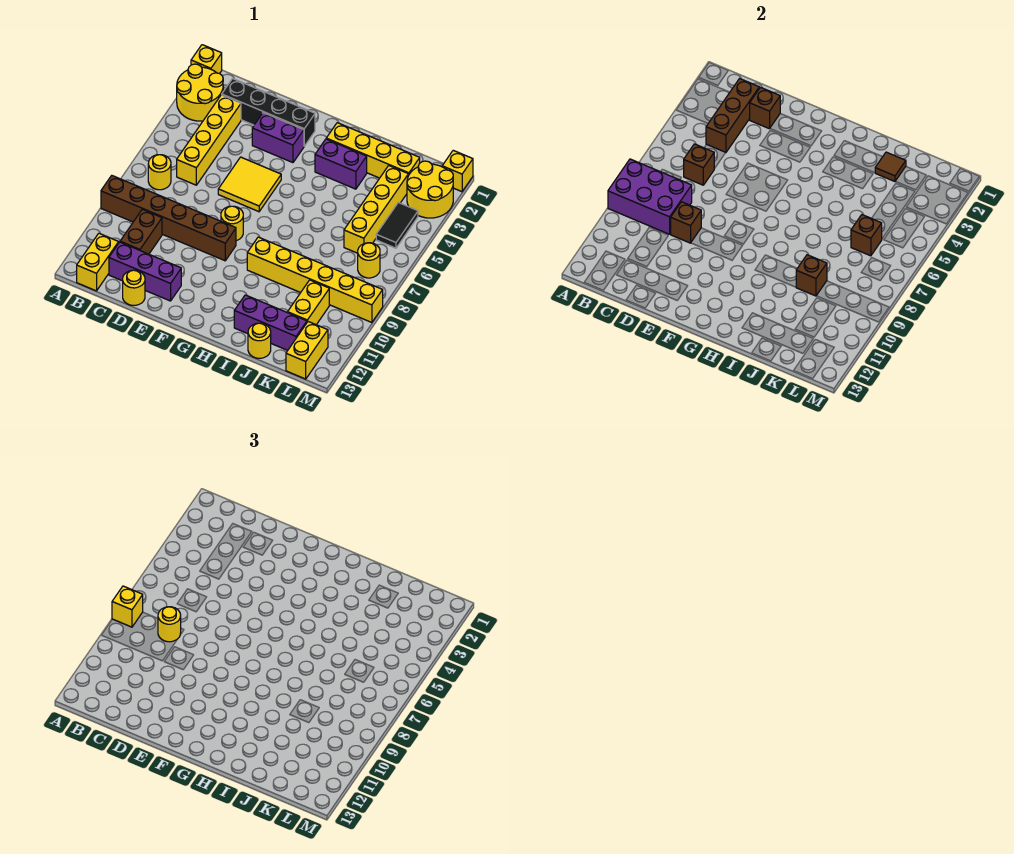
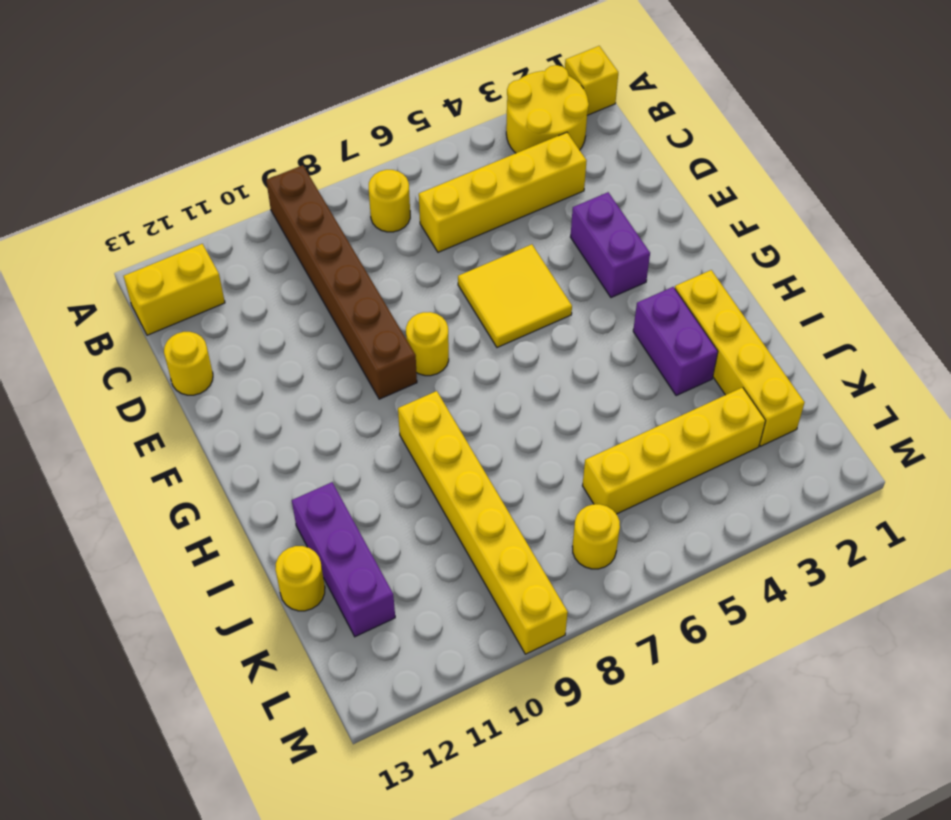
none -> black 1x4 brick [222,79,315,146]
none -> brown 1x2 brick [120,209,162,254]
none -> purple 1x3 brick [109,242,181,301]
none -> yellow 1x2 brick [288,280,329,325]

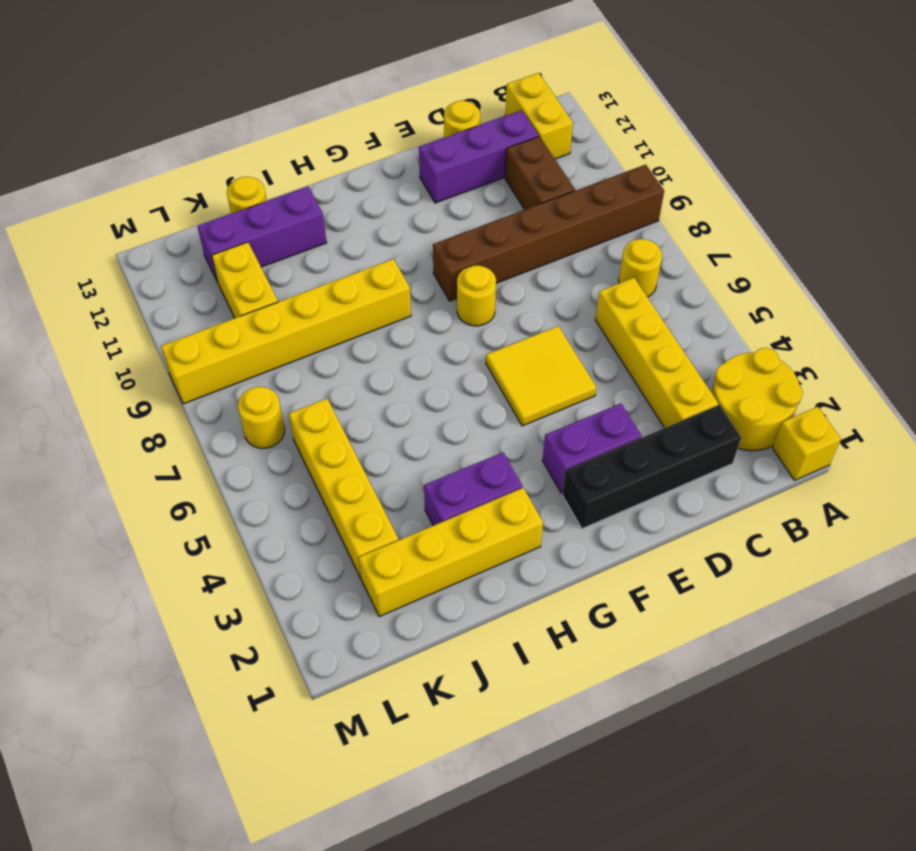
none -> yellow 2x2 round brick [407,161,453,218]
none -> black 1x2 tile [376,202,418,248]
none -> yellow 1x2 brick [286,322,328,379]
none -> yellow 1x1 brick [442,150,473,192]

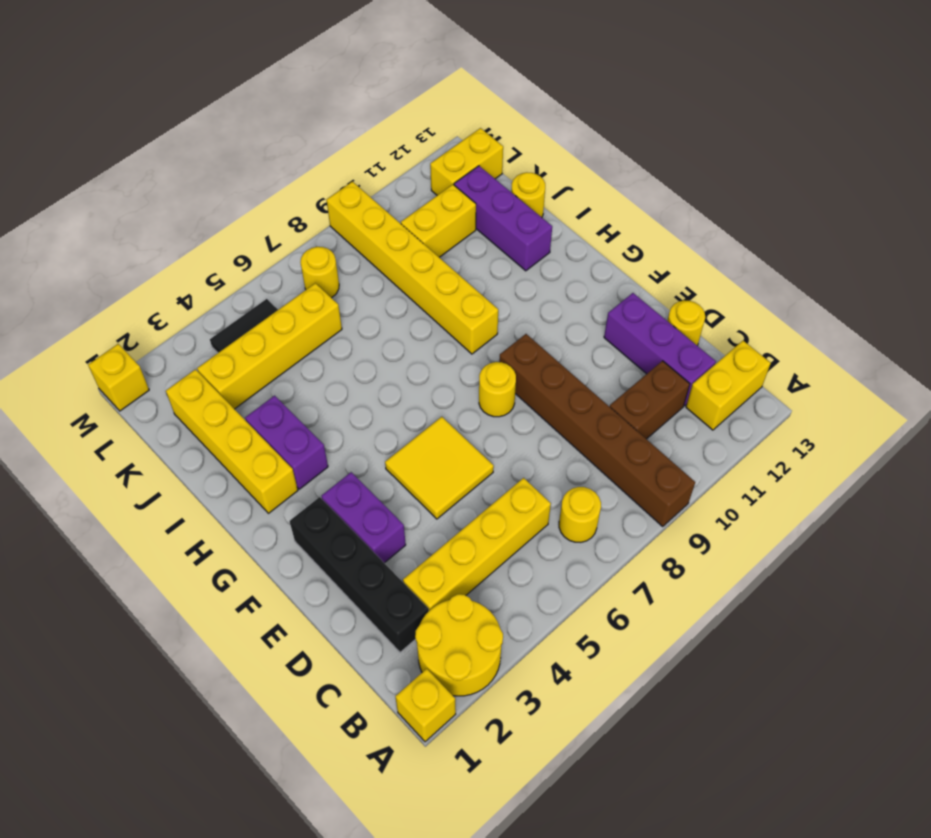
none -> yellow 2x2 round brick [407,161,453,218]
none -> purple 2x3 brick [608,159,692,234]
none -> brown 1x3 brick [706,79,759,153]
none -> brown 1x1 brick [684,144,714,185]

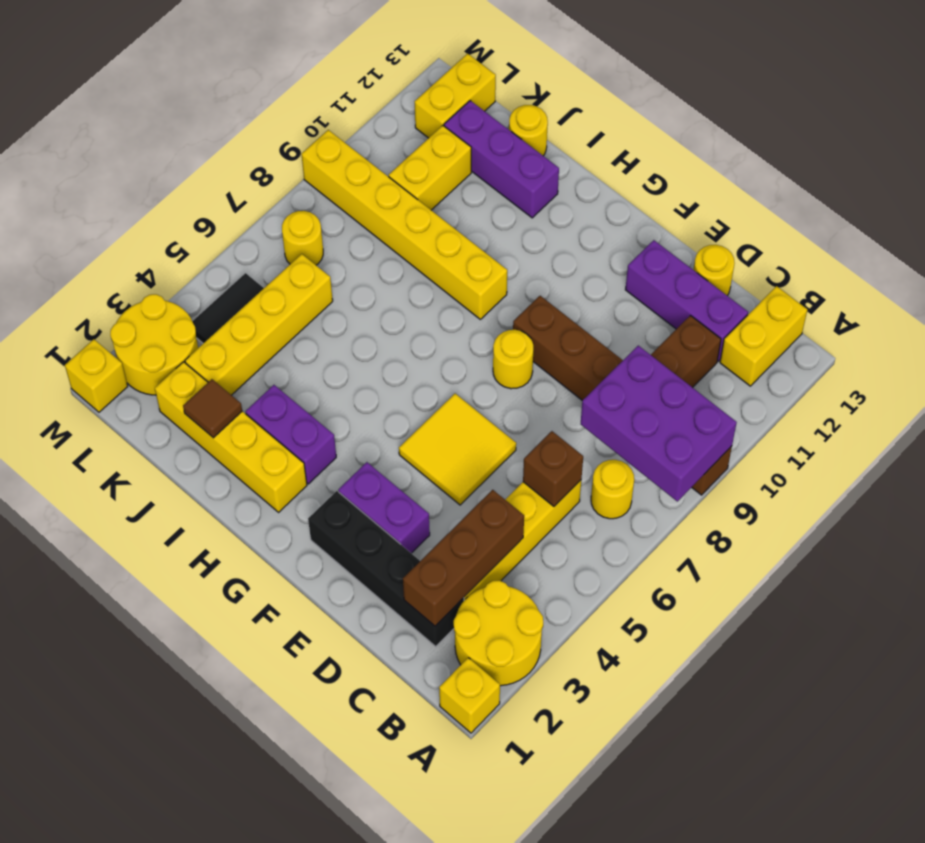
none -> brown 1x1 brick [750,87,780,129]
none -> brown 1x1 brick [670,202,701,243]
none -> brown 1x1 brick [796,255,827,296]
none -> brown 1x1 brick [851,215,882,256]

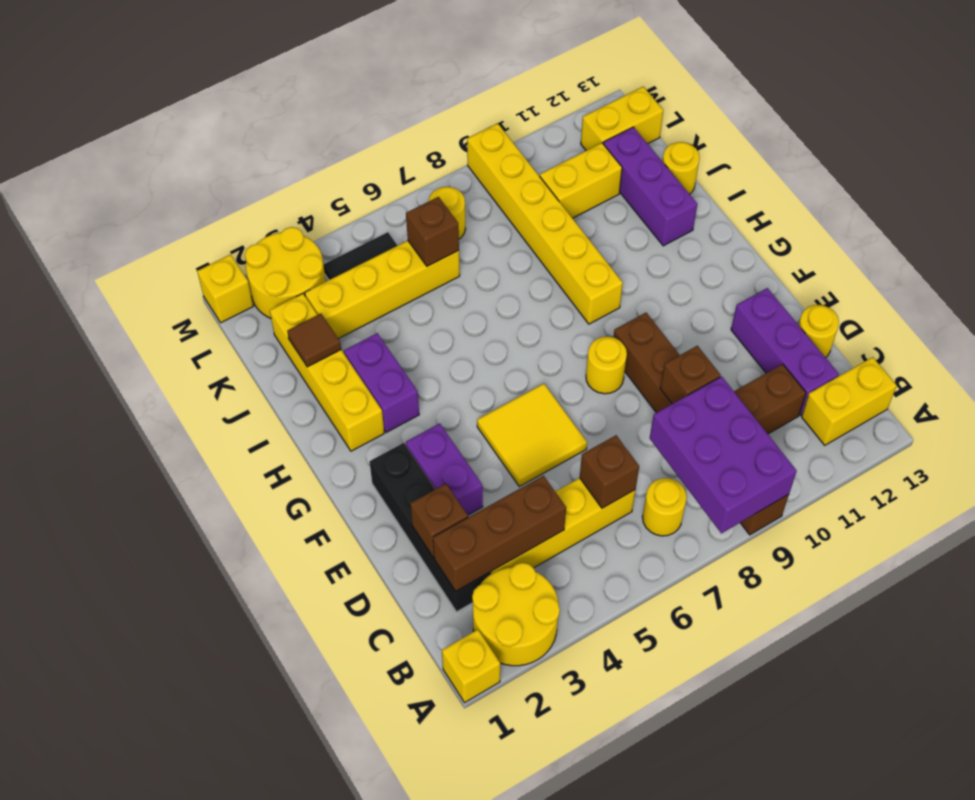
none -> brown 1x1 brick [796,255,827,296]
none -> yellow 1x1 brick [112,586,143,627]
none -> yellow 1x1 round brick [158,607,181,642]

